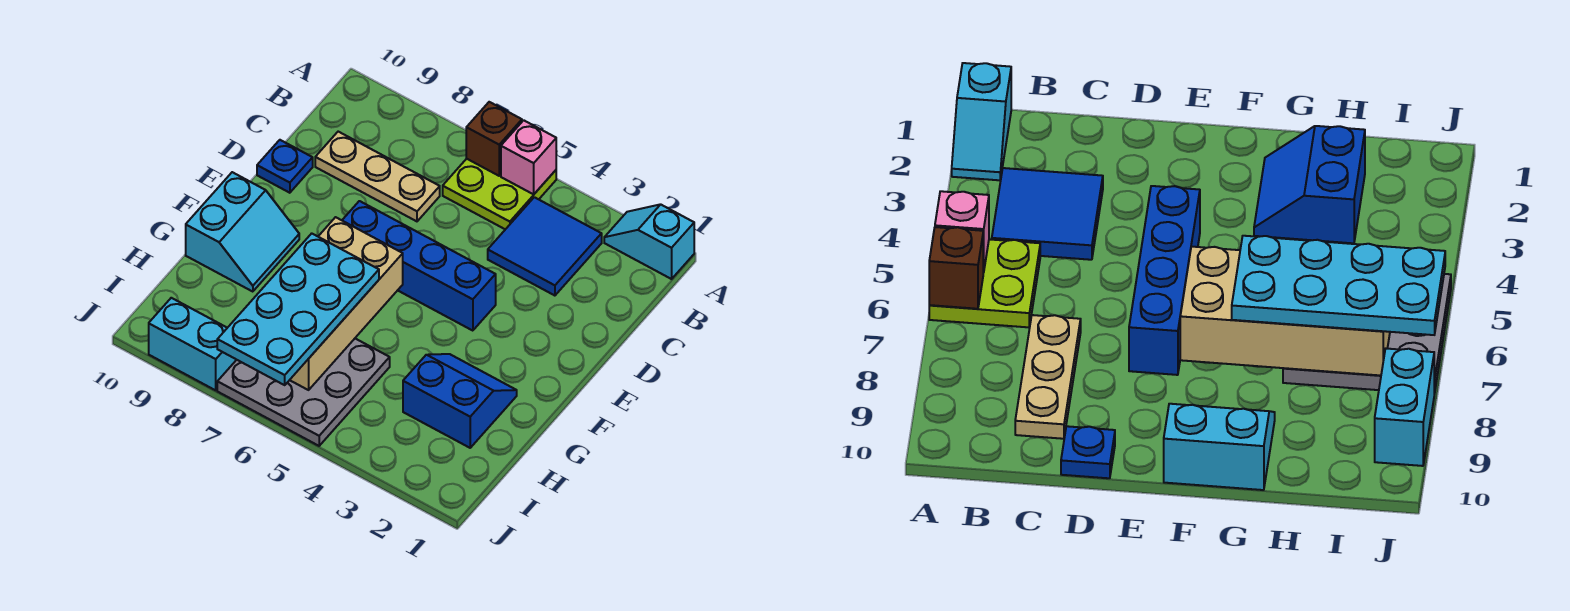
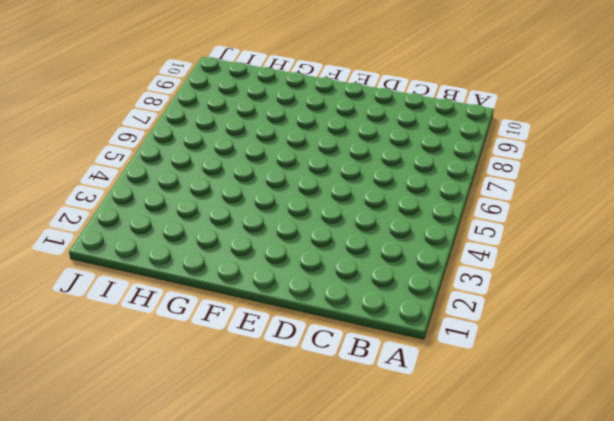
none -> cyan 1x2 slope [604,204,694,279]
none -> lime 2x2 plate [443,159,556,229]
none -> blue 2x2 tile [488,197,602,296]

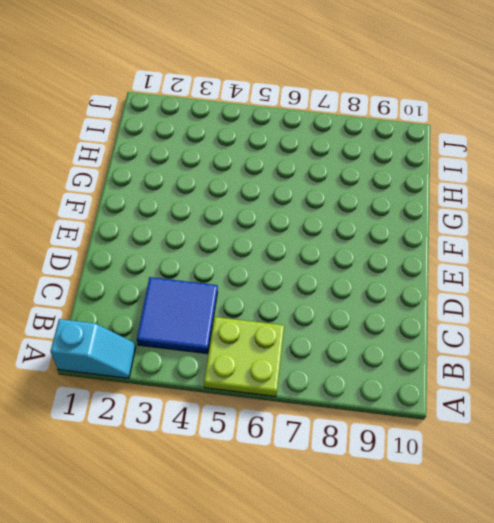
none -> tan 1x3 plate [315,132,440,221]
none -> blue 1x1 plate [257,140,313,193]
none -> blue 1x4 brick [342,201,496,331]

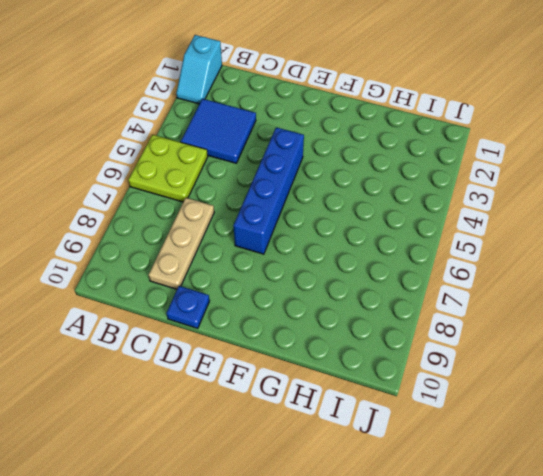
none -> cyan 2x2 slope [186,172,299,292]
none -> blue 2x2 slope [403,354,517,448]
none -> grey 3x3 plate [217,339,390,446]

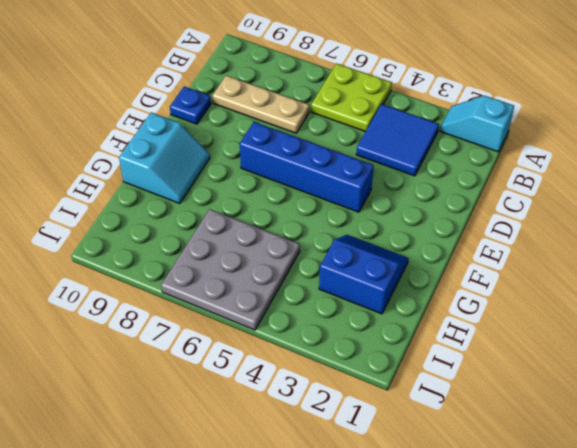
none -> cyan 1x2 brick [149,298,236,390]
none -> pink 1x1 brick [501,120,556,194]
none -> brown 1x1 brick [466,102,522,176]

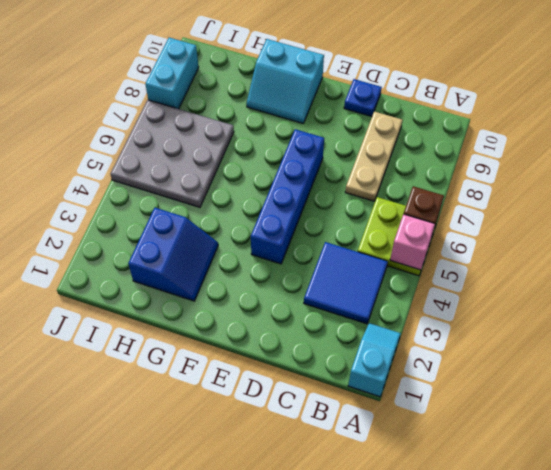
none -> tan 2x4 brick [290,217,403,390]
none -> cyan 2x4 plate [217,233,379,385]

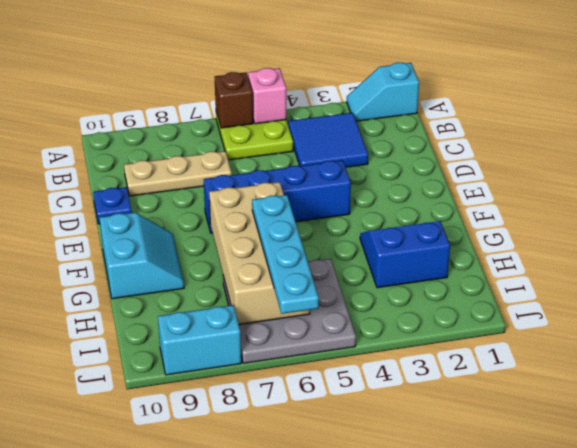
cyan 1x4 plate [252,195,319,314] -> cyan 2x4 plate [217,233,379,385]

